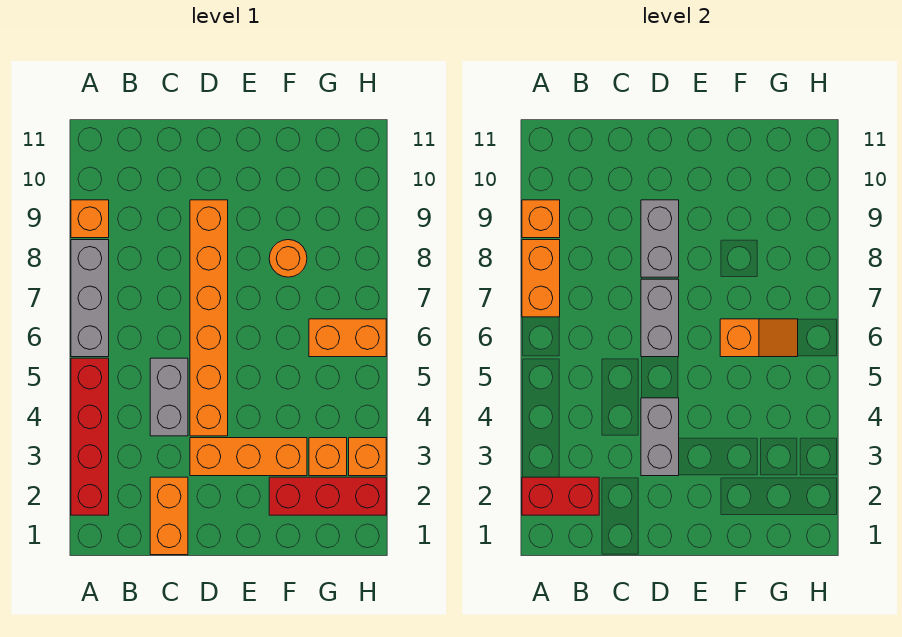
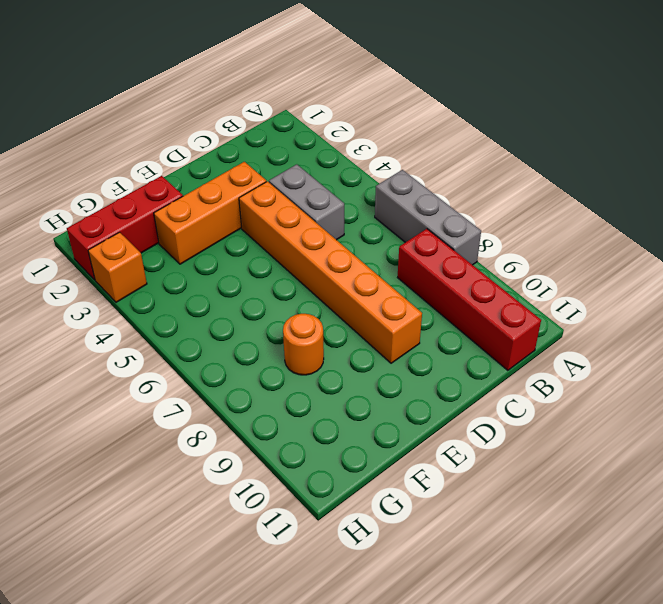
red 1x4 brick [398,229,541,370] -> red 1x4 brick moved to [71,358,109,515]
none -> orange 1x1 brick [71,200,109,238]
none -> orange 1x2 brick [150,477,188,555]
none -> orange 1x1 brick [309,438,347,476]

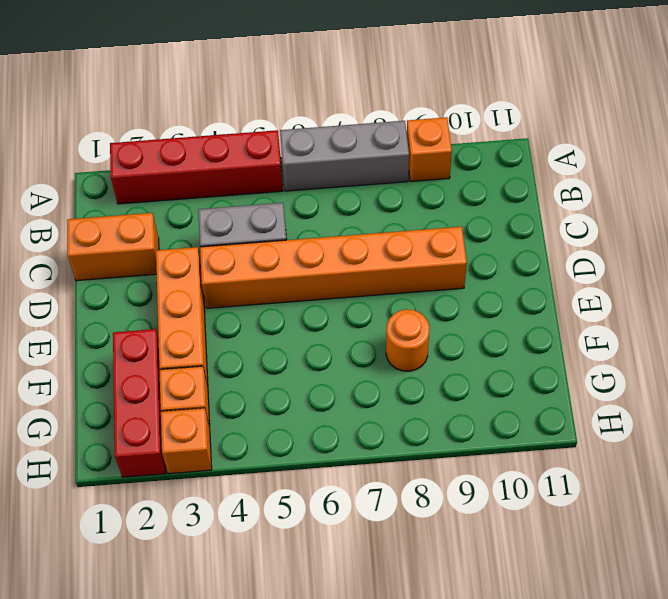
none -> orange 1x2 brick [309,319,386,357]
none -> red 1x2 brick [522,477,599,515]
none -> orange 1x2 brick [522,240,560,317]

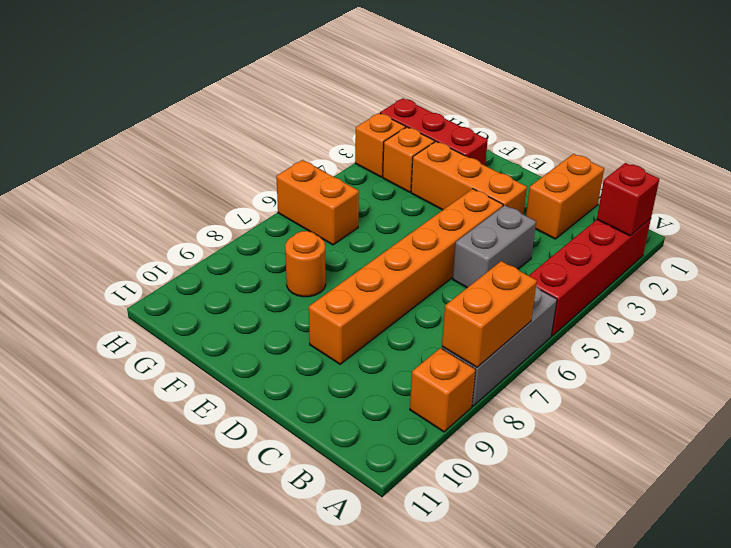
red 1x1 brick [597,163,659,236] -> red 1x2 brick [522,477,599,515]
none -> orange 1x1 brick [522,200,560,238]
none -> grey 1x2 brick [641,398,679,476]
none -> grey 1x2 brick [641,279,679,357]

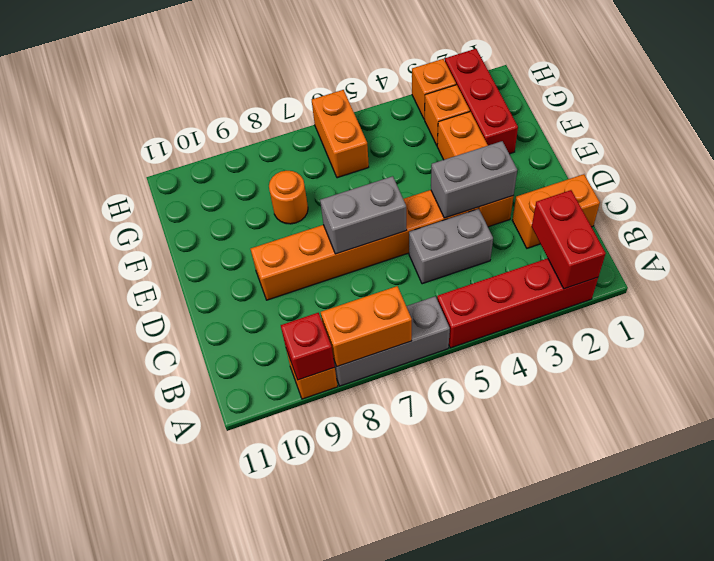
red 1x1 brick [281,313,335,380] -> orange 1x1 brick [522,200,560,238]
none -> grey 1x2 brick [641,200,679,277]
none -> orange 1x2 slope [720,319,798,357]

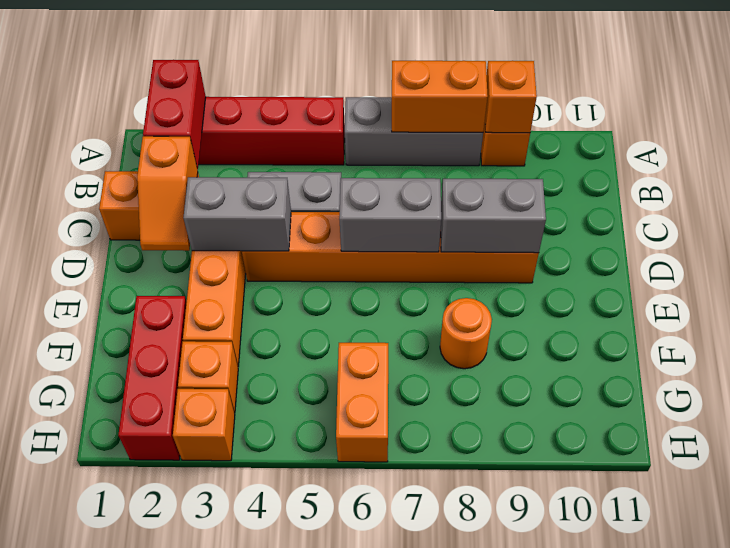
orange 1x2 slope [137,136,198,251] -> orange 1x2 slope moved to [720,319,798,357]

